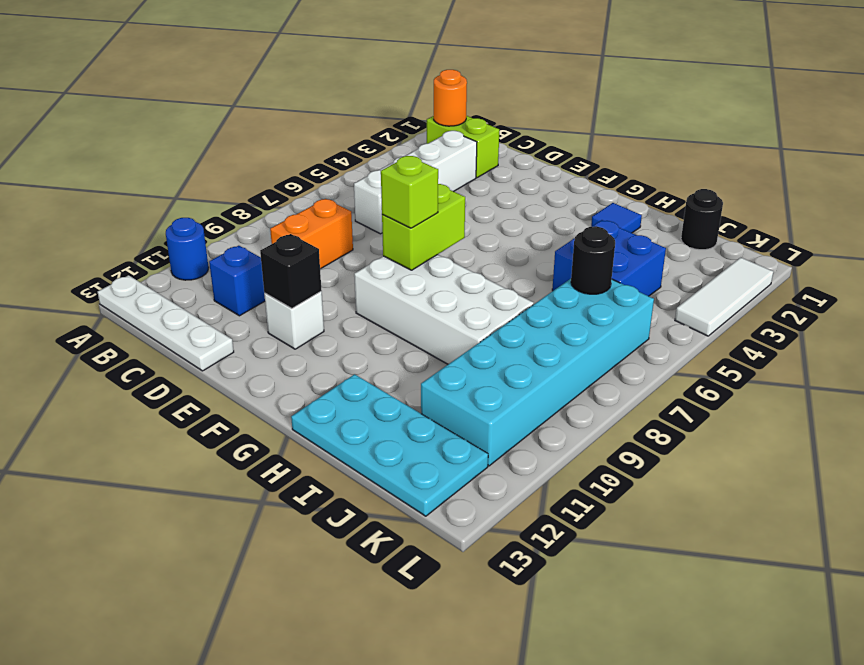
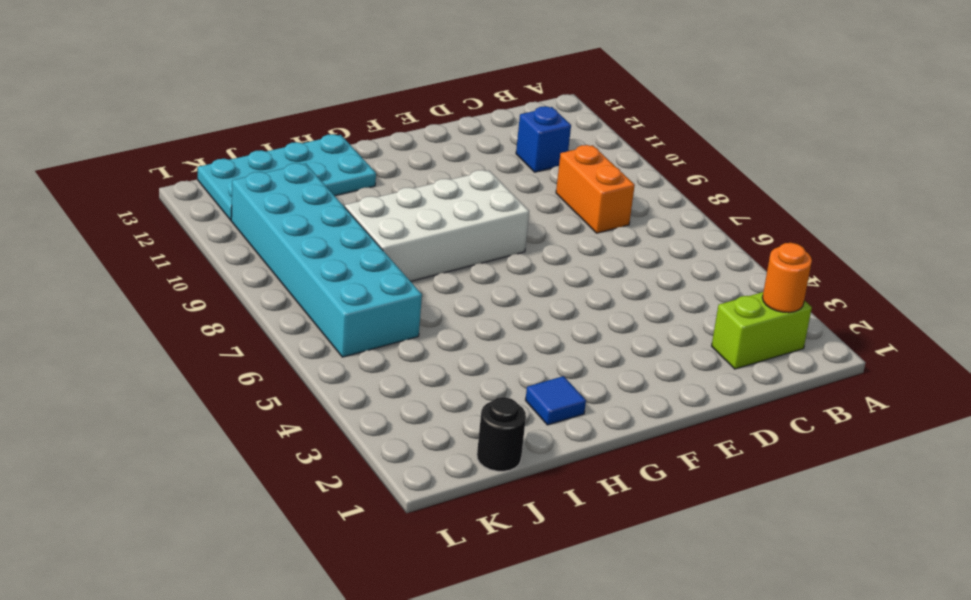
none -> blue 1x1 round brick [166,218,209,280]
none -> white 1x4 plate [98,275,234,371]
none -> white 1x4 brick [354,131,477,234]

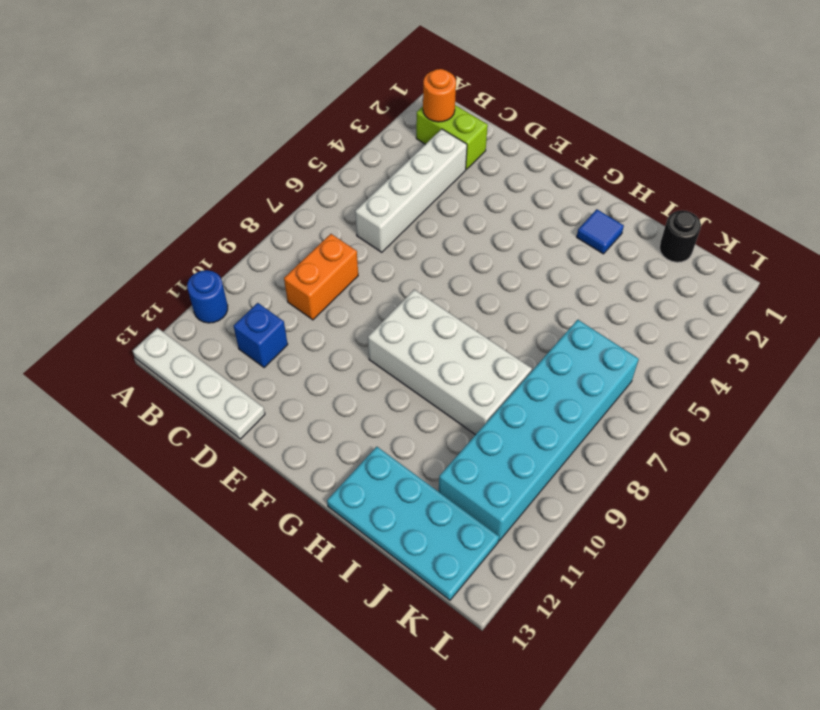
none -> white 1x1 brick [264,292,324,349]
none -> blue 2x2 brick [552,220,666,296]
none -> white 1x3 tile [675,257,773,336]

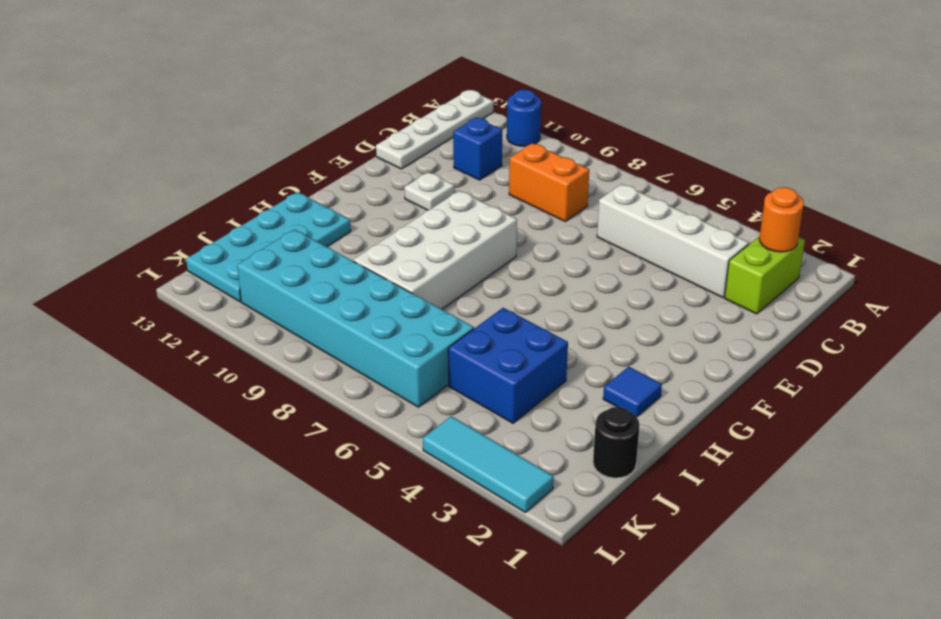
white 1x1 plate [404,172,454,210] -> white 1x1 brick [264,292,324,349]
cyan 1x3 tile [423,416,554,512] -> white 1x3 tile [675,257,773,336]
none -> black 1x1 brick [260,234,322,309]
none -> lime 1x2 brick [382,184,465,270]
none -> black 1x1 round brick [571,226,615,294]

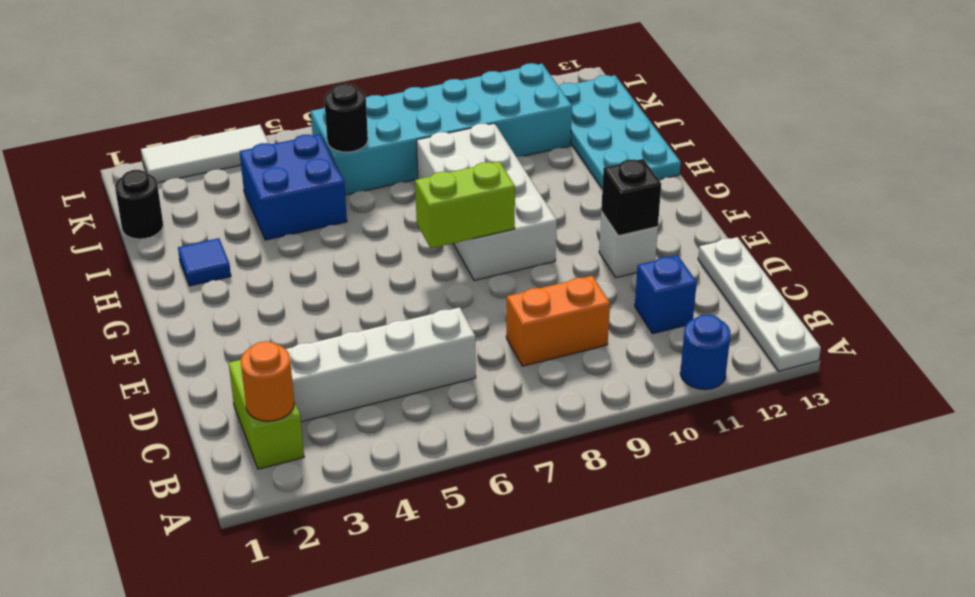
none -> lime 1x1 brick [381,156,438,228]

